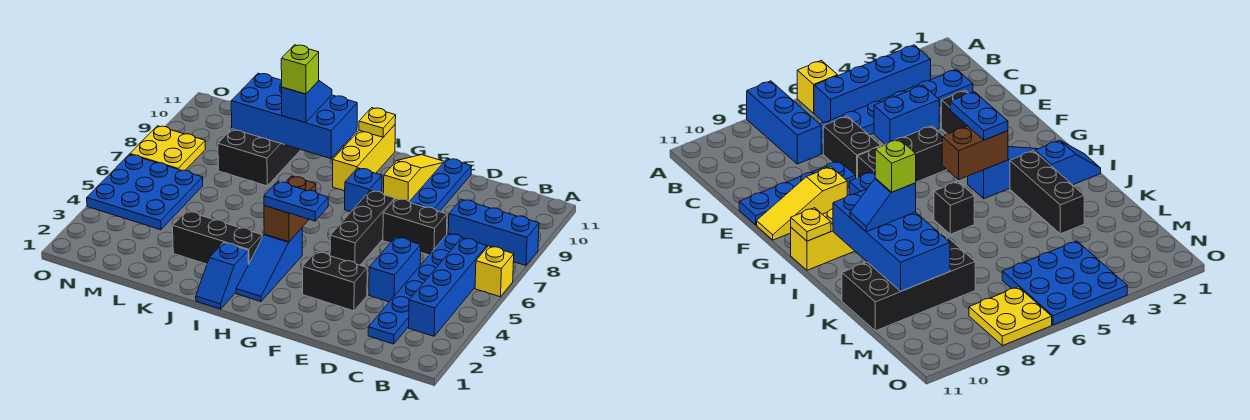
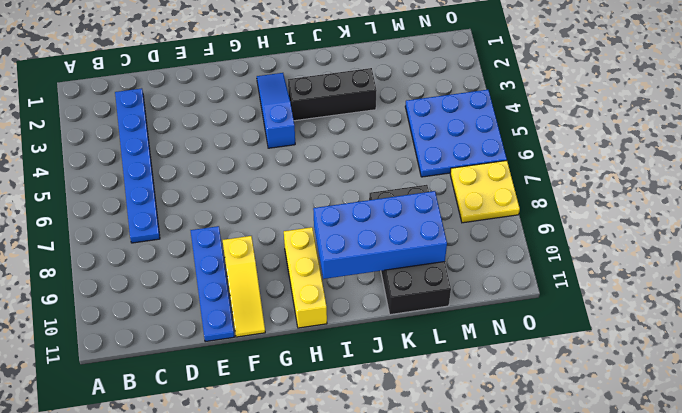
none -> yellow 1x1 brick [475,246,514,297]
none -> blue 1x3 brick [448,199,539,265]
none -> blue 1x4 brick [409,238,487,336]

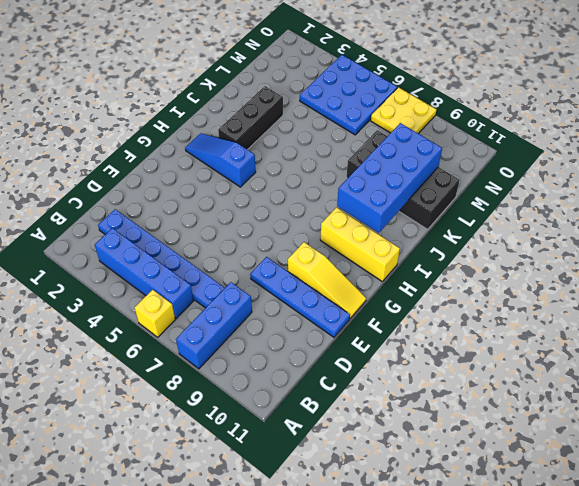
none -> blue 1x2 brick [369,237,421,302]
none -> black 1x2 brick [383,199,447,255]
none -> black 1x2 brick [303,252,367,311]

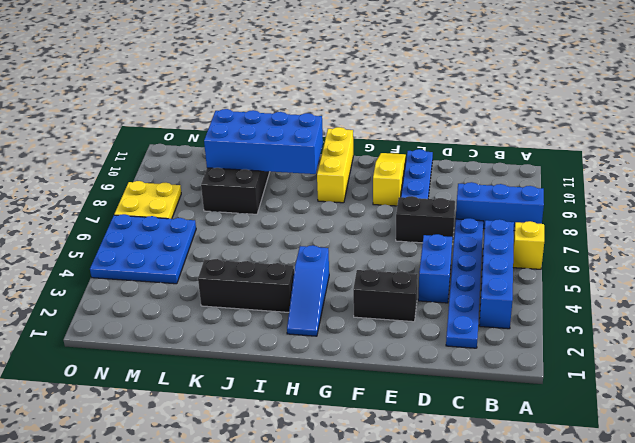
none -> black 1x3 brick [330,191,395,265]
none -> blue 1x1 brick [345,168,382,212]
none -> blue 1x2 slope [196,243,248,309]

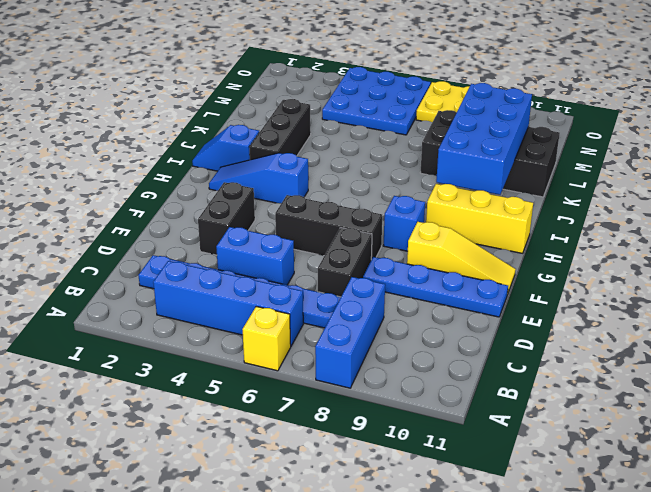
none -> black 1x1 brick [934,182,974,234]
none -> brown 1x2 brick [264,176,316,242]
none -> yellow 1x1 plate [359,108,396,137]

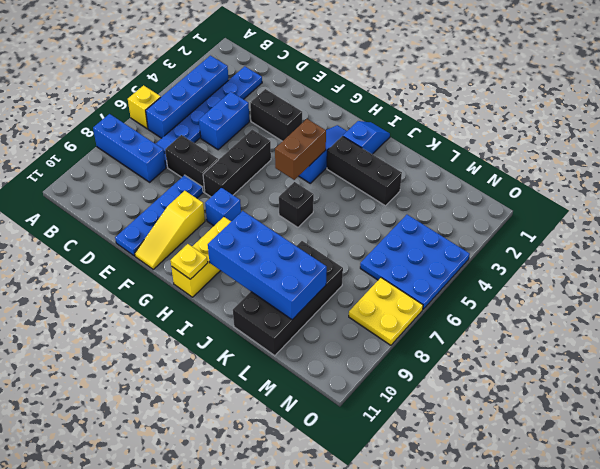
none -> blue 1x2 plate [264,182,328,221]
none -> blue 1x2 slope [282,81,332,123]
none -> lime 1x1 brick [281,45,319,94]

